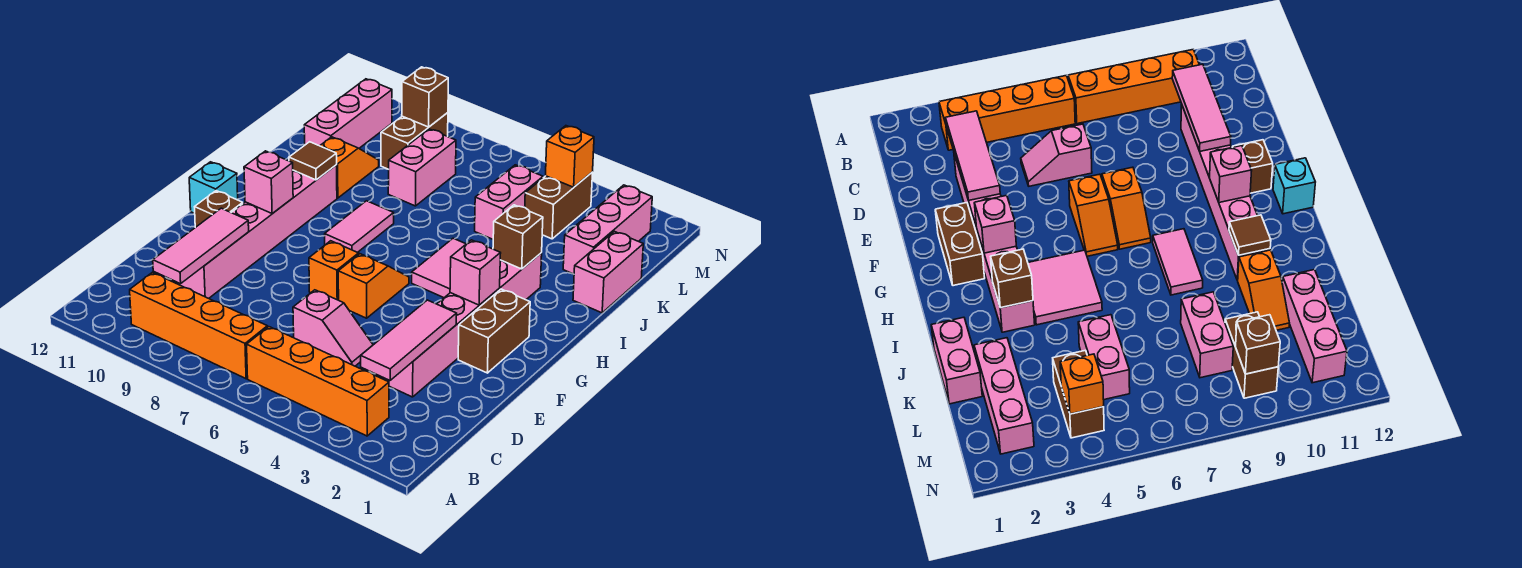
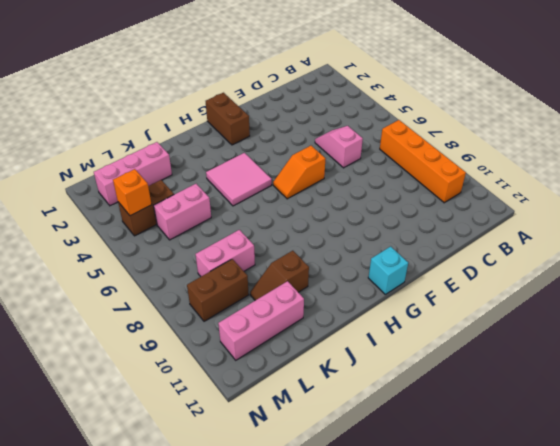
brown 1x2 brick [206,93,250,145] -> brown 1x2 brick turned to [458,289,530,373]
brown 1x2 slope [250,251,309,300] -> orange 1x2 slope [320,137,379,198]
none -> orange 1x4 brick [247,327,389,436]
none -> pink 1x6 brick [384,253,542,397]
none -> pink 1x6 brick [178,165,337,298]

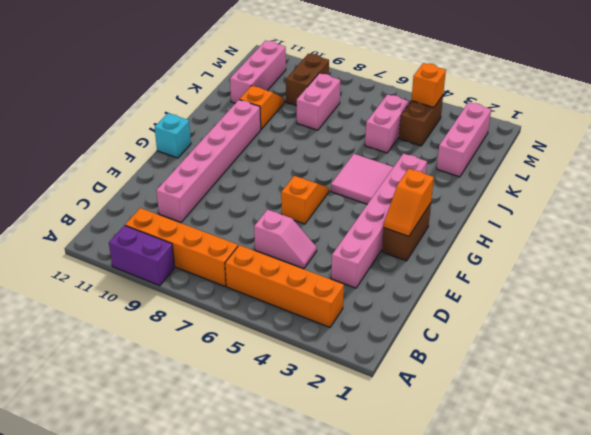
purple 1x2 brick [109,225,175,286] -> none
orange 1x2 slope [384,169,434,236] -> orange 1x2 slope turned to [309,241,360,300]
none -> brown 1x1 brick [195,191,243,227]
none -> pink 1x2 tile [325,201,394,252]
none -> pink 1x2 brick [573,231,643,313]

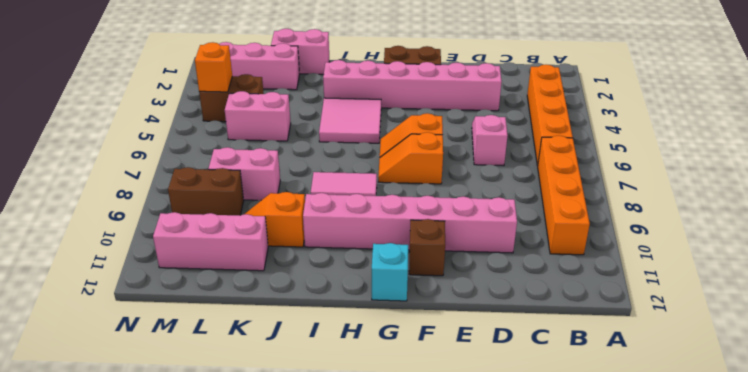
none -> pink 1x3 tile [361,300,457,380]
none -> pink 1x3 tile [153,208,249,284]
none -> pink 1x1 brick [450,240,501,305]

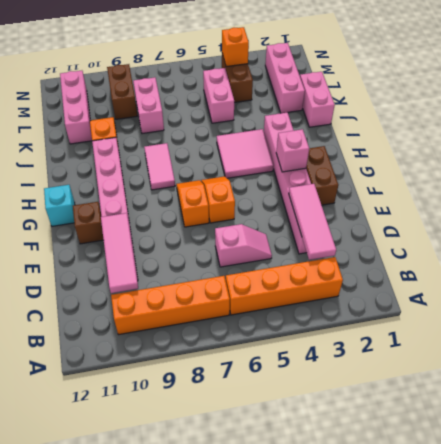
none -> pink 1x1 brick [244,151,293,214]
none -> brown 1x1 brick [493,205,543,269]
none -> brown 1x1 tile [289,142,337,180]

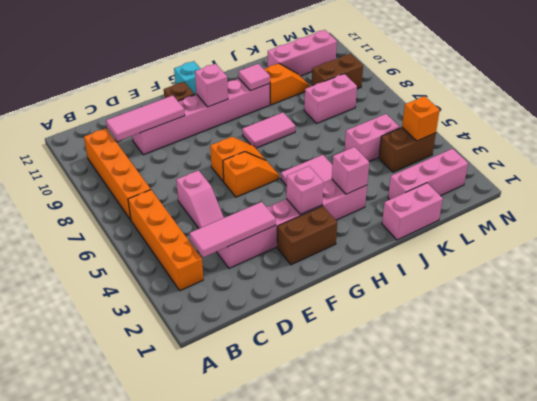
pink 1x1 brick [332,147,369,194] -> brown 1x1 brick [493,205,543,269]
pink 1x1 tile [239,64,270,91] -> brown 1x1 tile [289,142,337,180]
none -> brown 1x1 brick [402,67,448,127]

